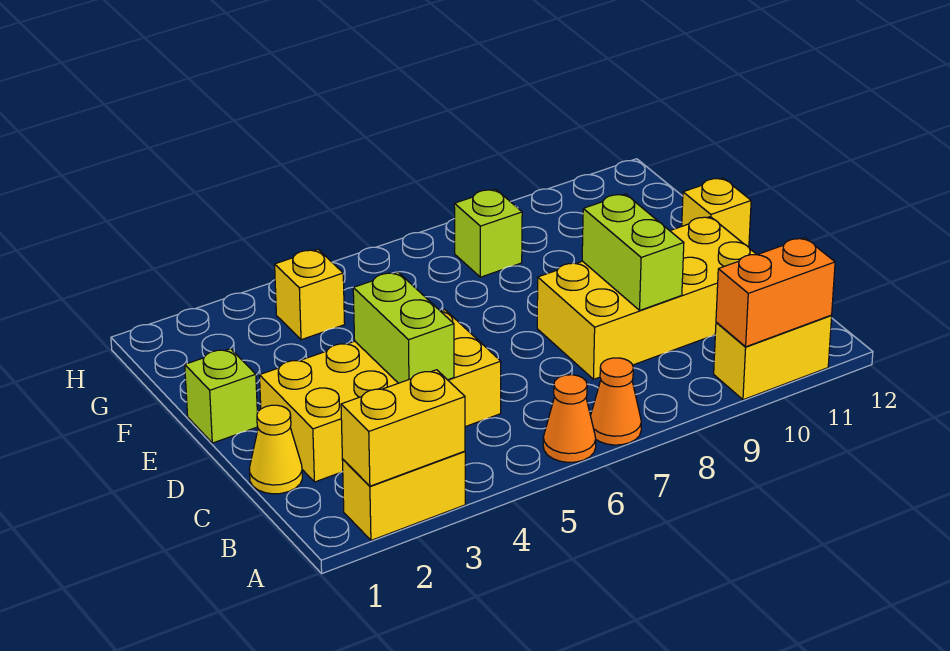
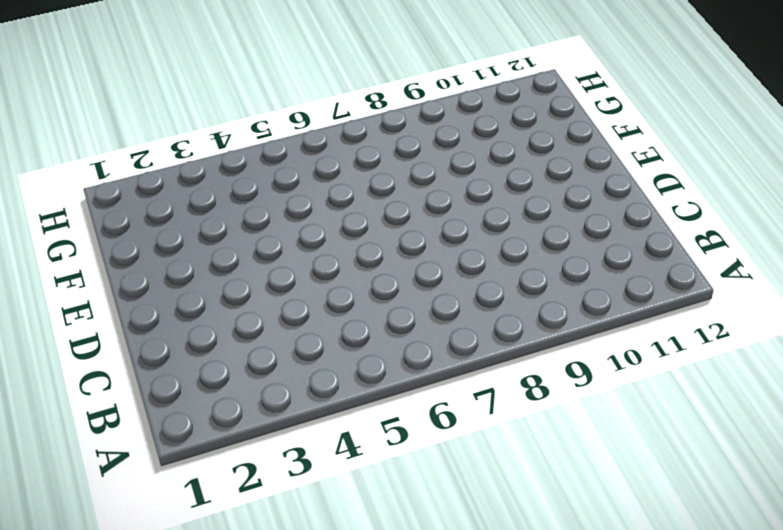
none -> yellow 1x2 brick [342,451,465,540]
none -> orange 1x1 cone [543,375,596,462]
none -> orange 1x1 cone [591,358,641,445]

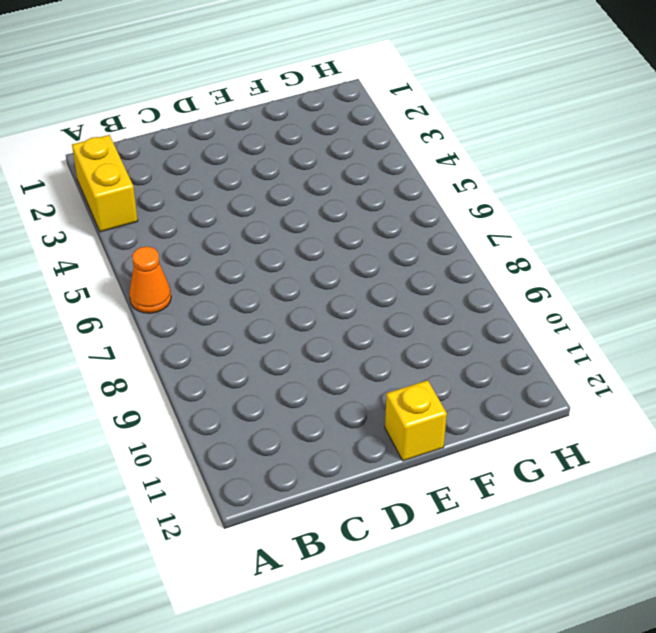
none -> orange 1x1 cone [591,358,641,445]
none -> yellow 1x2 brick [714,315,832,400]
none -> yellow 1x1 cone [249,405,302,494]

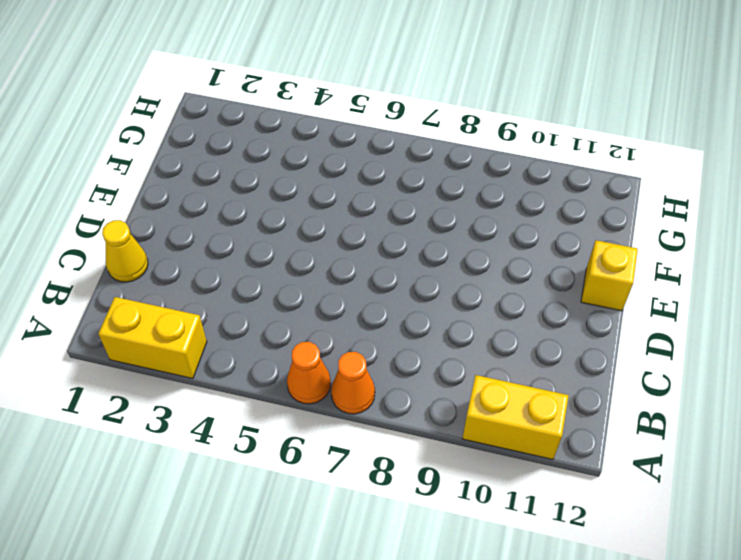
none -> yellow 2x4 brick [259,310,501,482]
none -> yellow 2x4 brick [537,217,757,379]
none -> lime 1x1 brick [185,349,258,443]

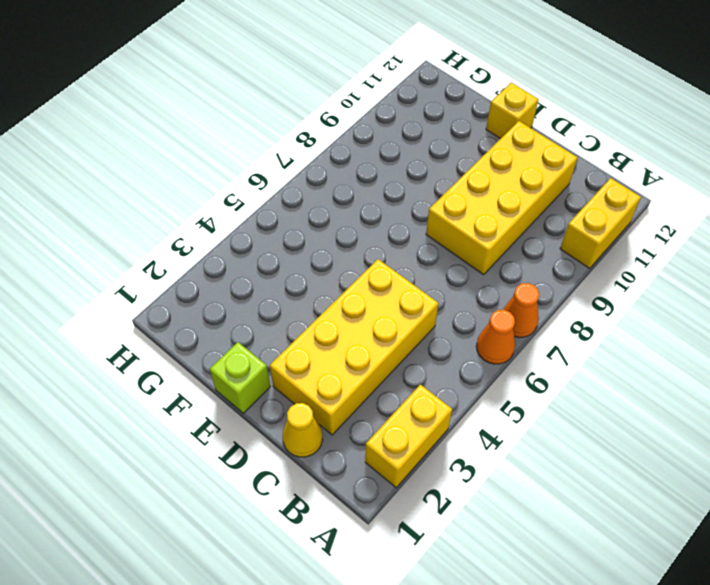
none -> yellow 1x1 brick [275,249,345,340]
none -> lime 1x1 brick [454,189,522,277]
none -> yellow 1x2 brick [341,370,465,486]

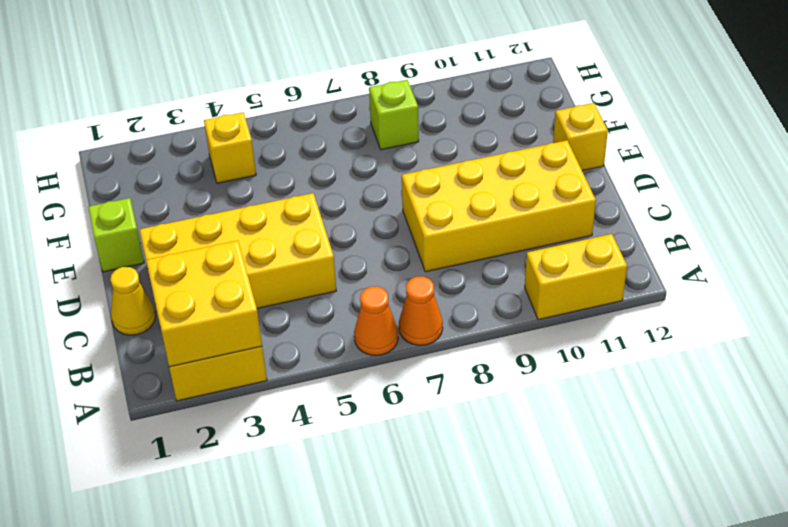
yellow 2x2 brick [146,240,262,367] -> yellow 1x2 brick [341,370,465,486]
none -> orange 1x2 brick [716,238,835,347]
none -> lime 1x2 brick [353,272,454,383]
none -> lime 1x2 brick [582,194,684,310]

